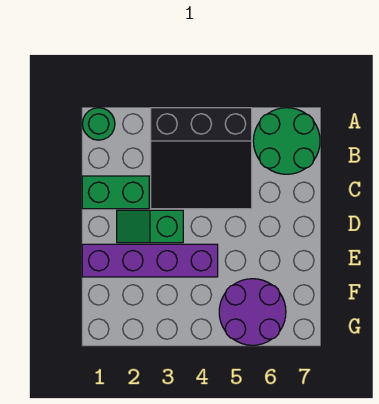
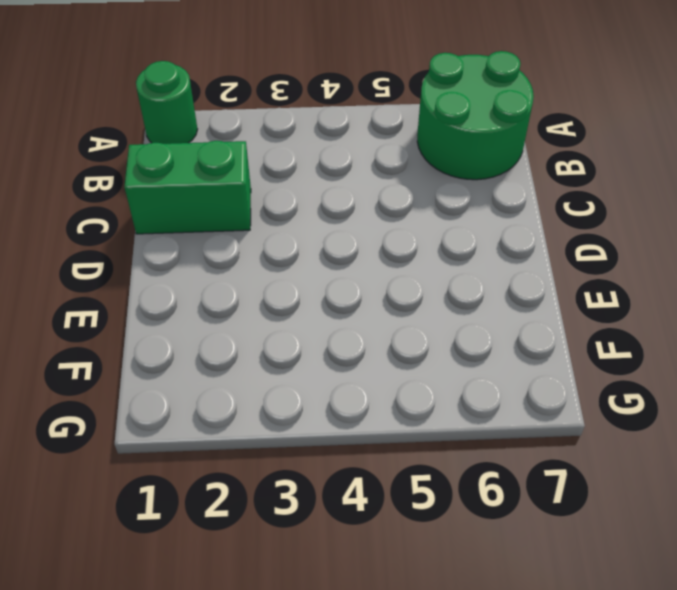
none -> black 3x3 slope [151,108,252,209]
none -> green 1x2 slope [117,210,183,243]

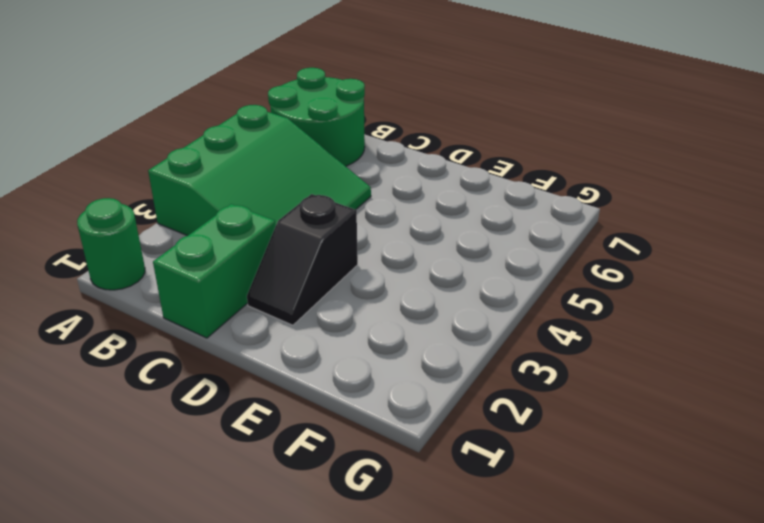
green 3x3 slope [148,105,371,236] -> black 3x3 slope [151,108,252,209]
black 1x2 slope [247,194,358,325] -> green 1x2 slope [117,210,183,243]
none -> purple 1x4 brick [82,244,218,277]
none -> purple 2x2 round brick [219,279,286,345]

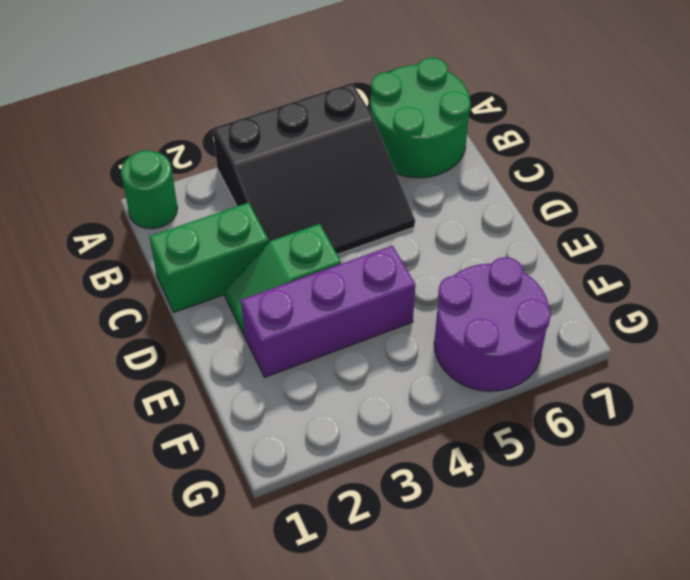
purple 1x3 brick [241,246,415,377] -> purple 1x4 brick [82,244,218,277]

